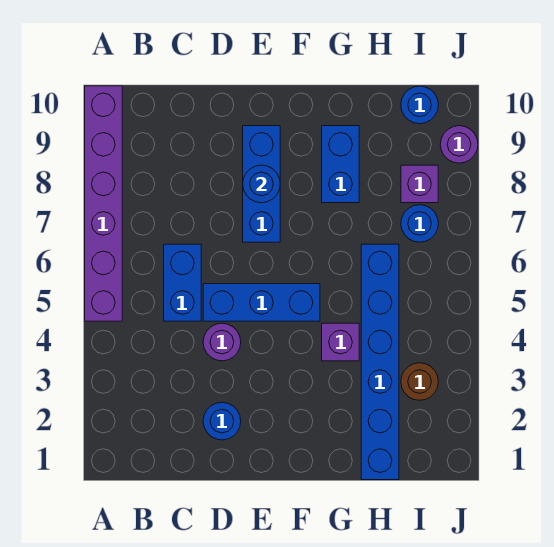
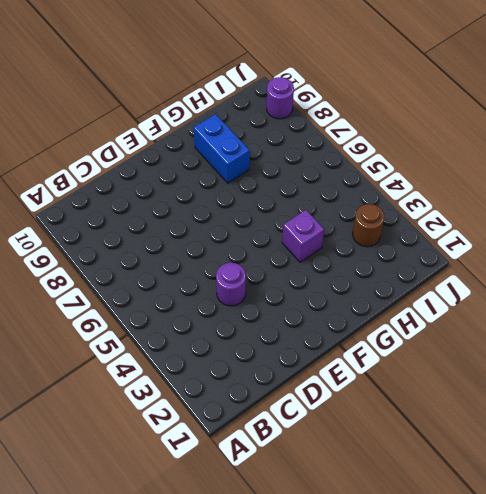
none -> purple 1x6 brick [85,86,122,321]
none -> blue 1x2 brick [164,244,201,321]
none -> blue 1x1 round brick [203,402,241,440]

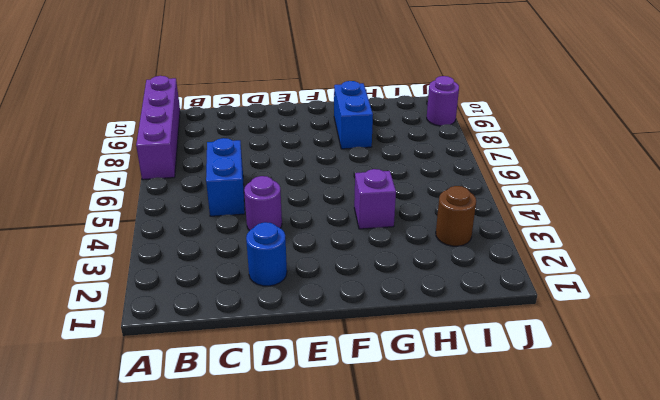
purple 1x4 brick [136,76,180,180] -> purple 1x6 brick [85,86,122,321]
none -> blue 1x3 brick [203,284,320,321]
none -> blue 1x3 brick [243,126,280,242]
none -> blue 1x6 brick [361,244,399,480]

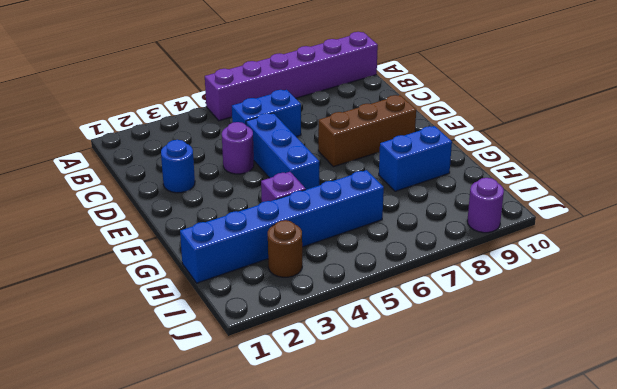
brown 1x3 brick [318,95,416,167] -> blue 1x3 brick [243,126,280,242]
none -> blue 1x1 round brick [401,205,438,242]
none -> purple 1x1 brick [401,165,438,203]
none -> blue 1x1 round brick [401,86,438,124]

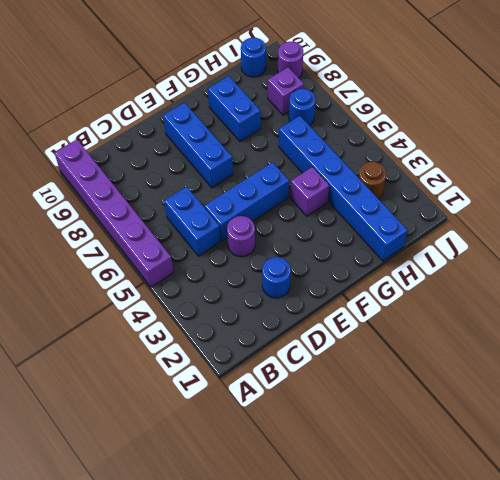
none -> blue 1x1 round brick [243,165,280,203]

